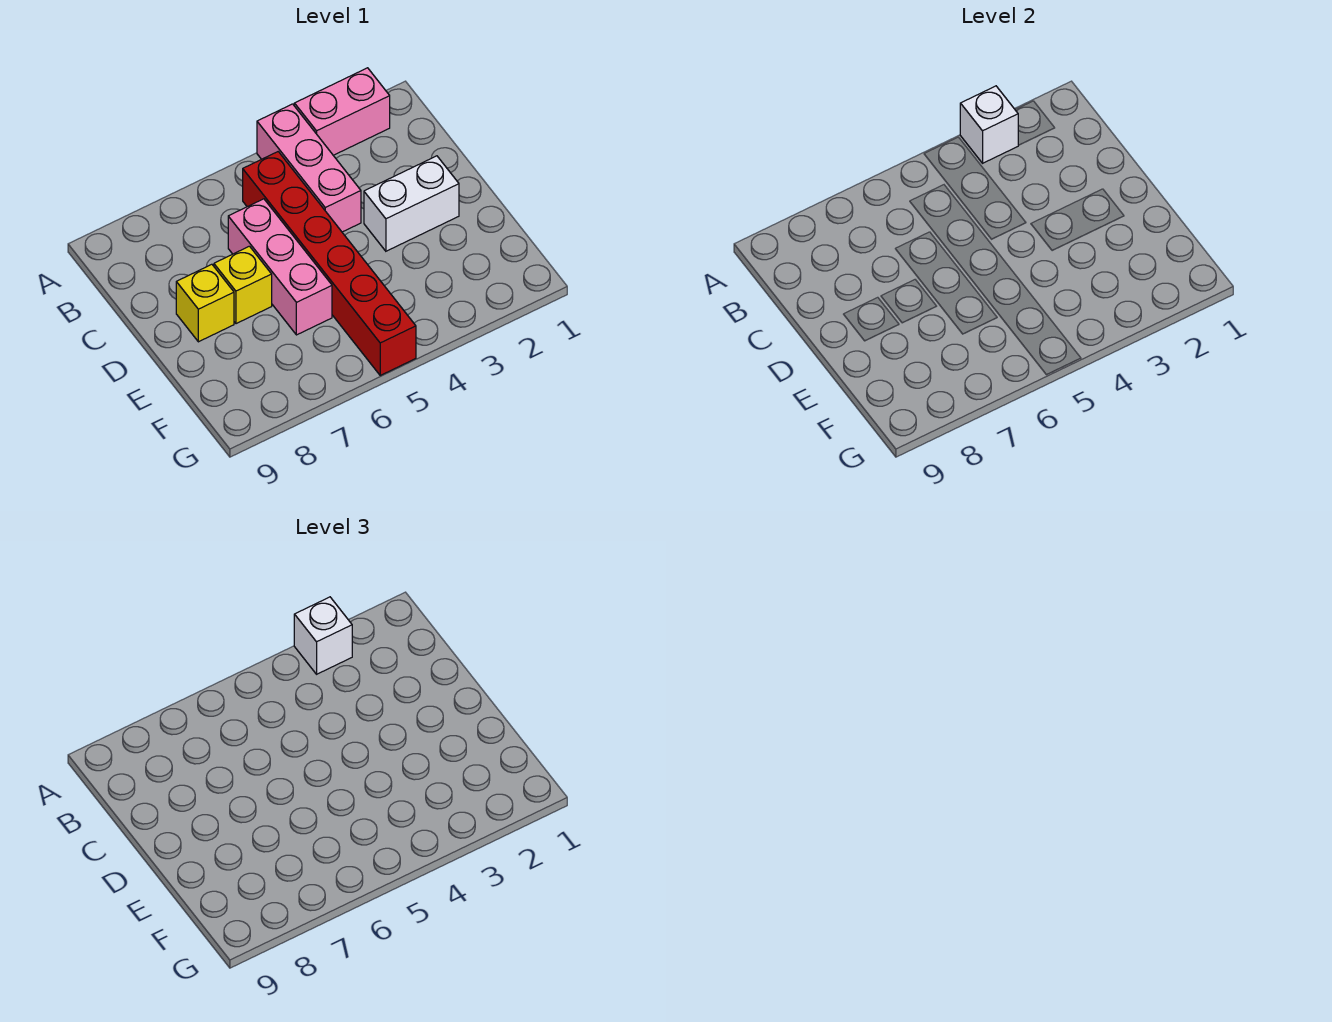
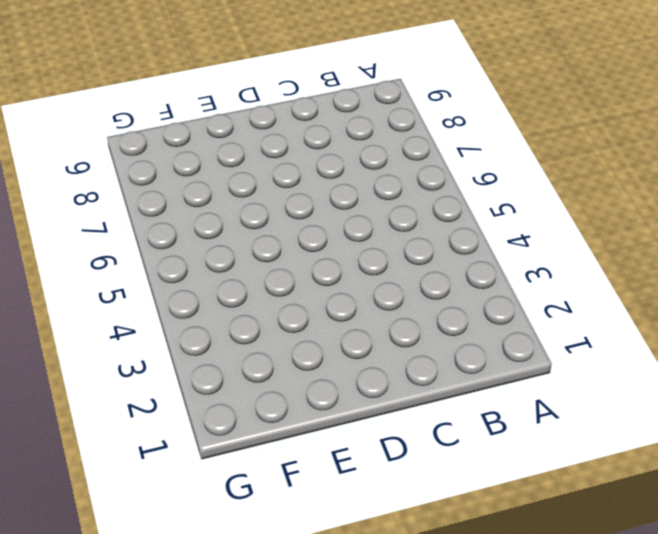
none -> pink 1x2 brick [294,68,390,155]
none -> pink 1x3 brick [257,104,361,232]

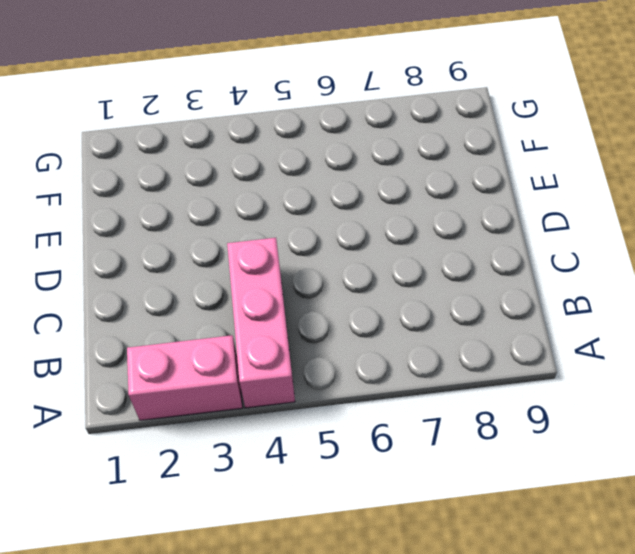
none -> red 1x6 brick [243,152,416,375]
none -> pink 1x3 brick [228,199,332,335]

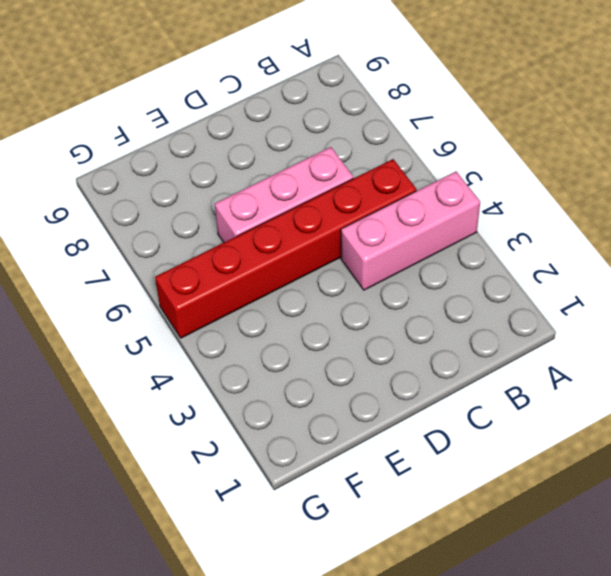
none -> pink 1x2 brick [294,68,390,155]
none -> white 1x2 brick [364,156,459,251]

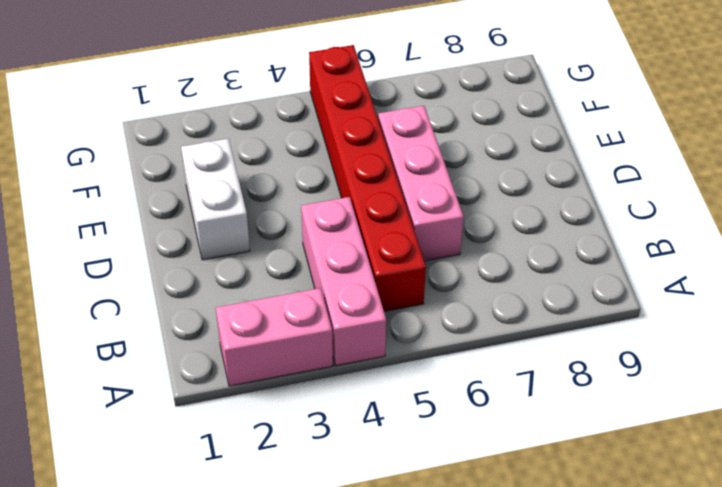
white 1x2 brick [181,139,250,260] -> white 1x2 brick turned to [364,156,459,251]
none -> yellow 1x1 brick [214,246,272,324]
none -> yellow 1x1 brick [176,264,234,342]

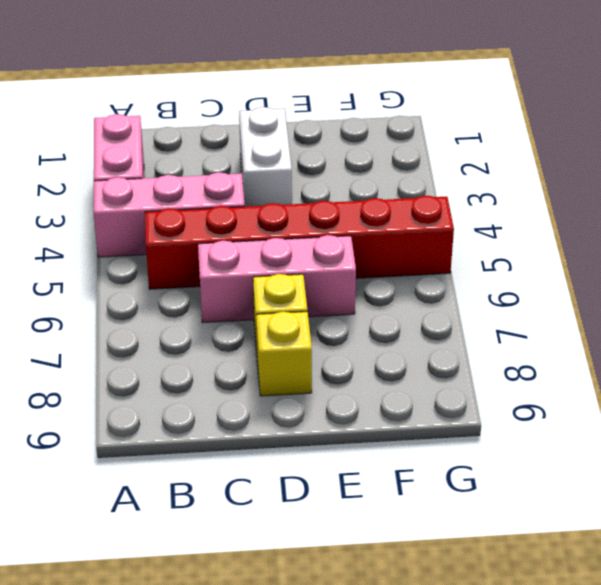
none -> white 1x1 brick [960,86,1018,163]
none -> white 1x1 brick [294,597,352,674]

